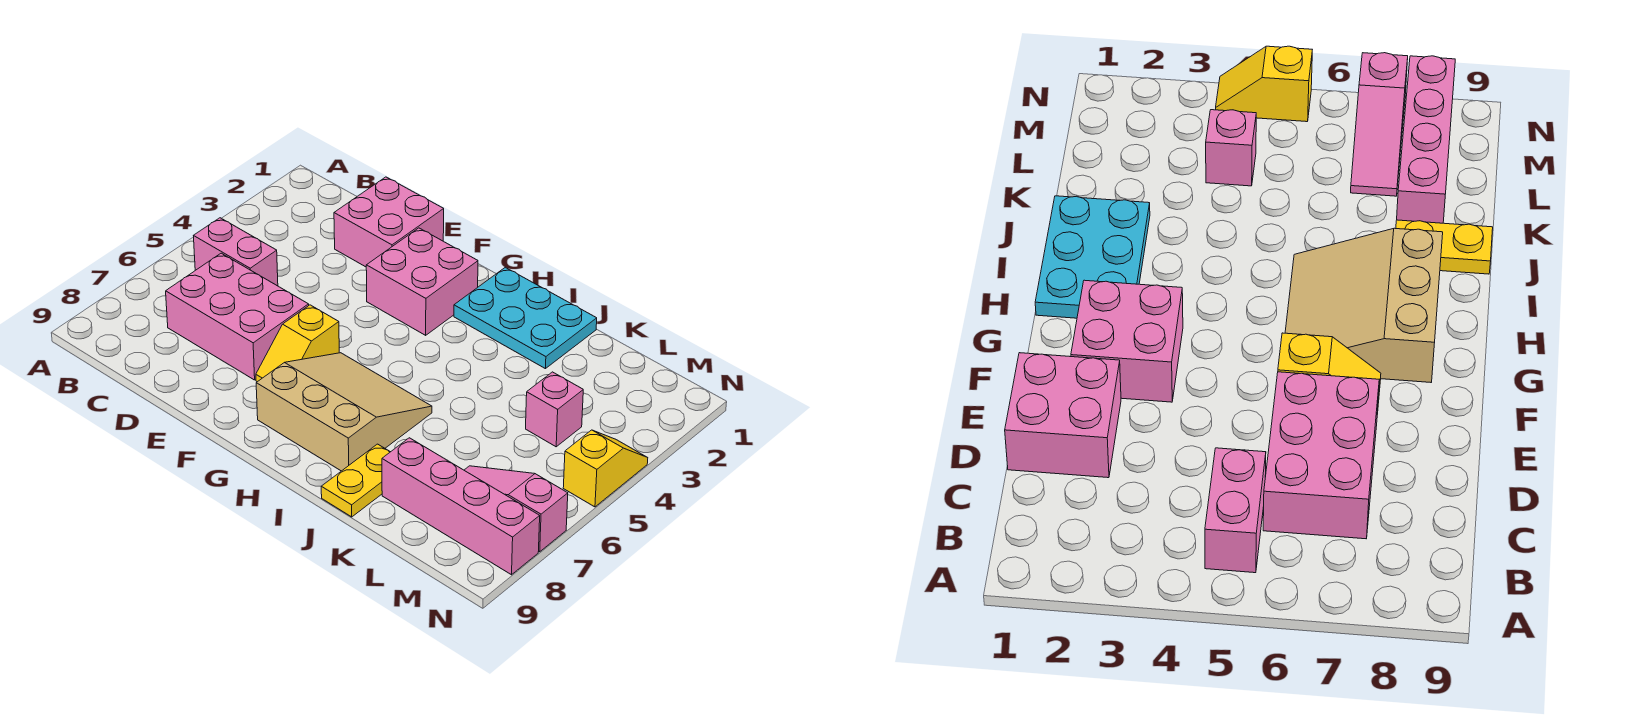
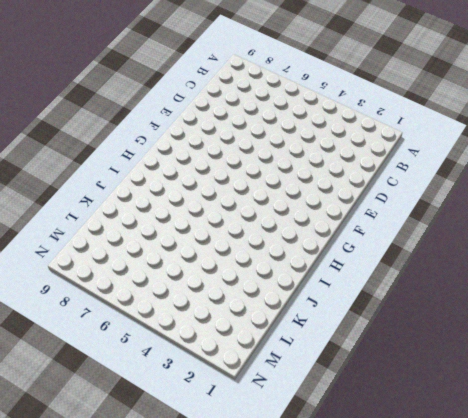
none -> pink 1x2 brick [194,218,278,286]
none -> pink 2x3 brick [166,253,309,380]
none -> pink 2x2 brick [334,177,444,267]

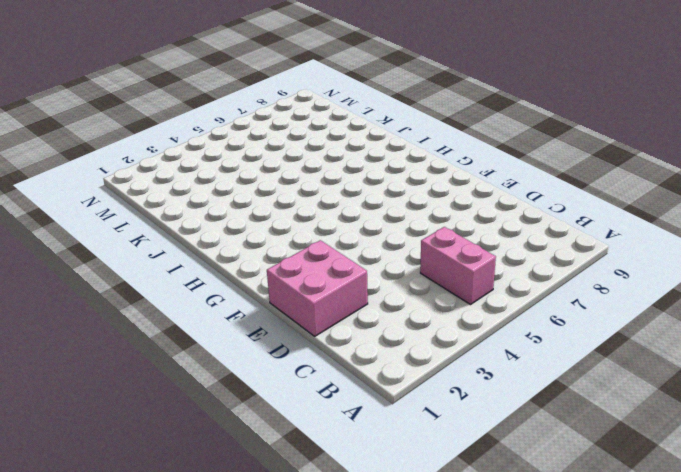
none -> pink 2x3 brick [166,253,309,380]
none -> pink 2x2 brick [366,228,478,335]
none -> yellow 1x2 slope [256,305,339,382]

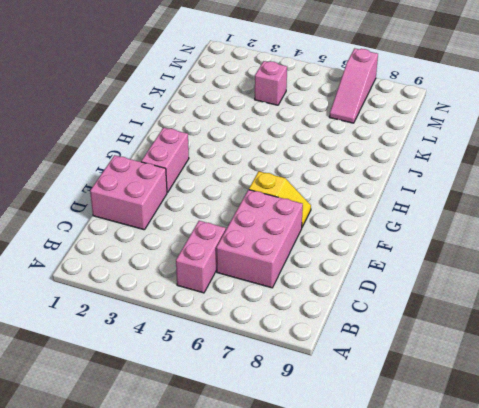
pink 1x2 brick [141,128,189,193] -> pink 2x2 brick [366,228,478,335]
none -> tan 3x3 slope [256,353,432,471]
none -> cyan 2x3 plate [454,267,597,369]
none -> yellow 1x2 plate [321,444,390,517]

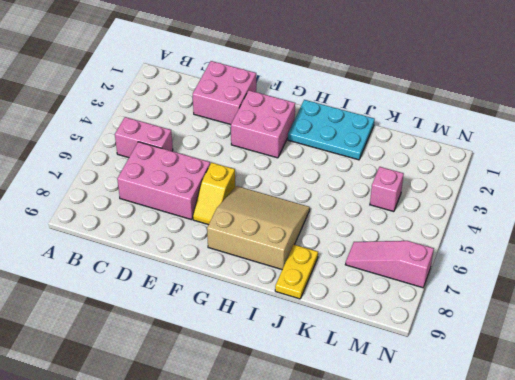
none -> pink 1x4 brick [382,438,540,575]
none -> yellow 1x2 slope [563,430,648,507]

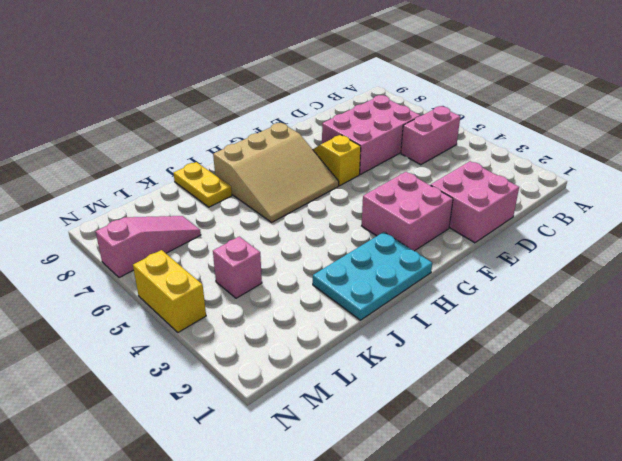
yellow 1x2 brick [133,250,206,332] -> yellow 1x2 slope [563,430,648,507]
none -> pink 1x4 brick [382,438,540,575]

